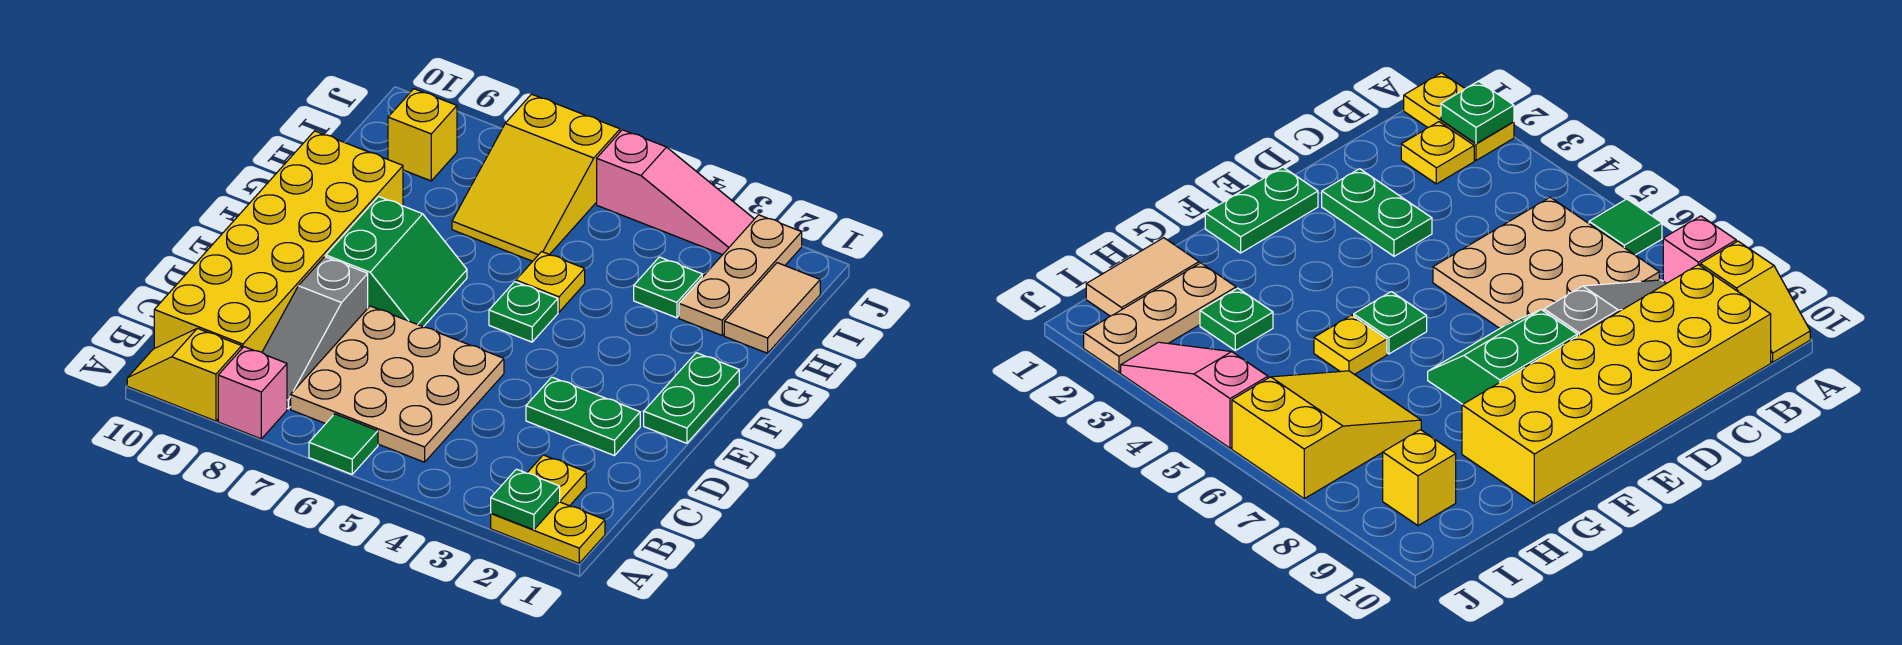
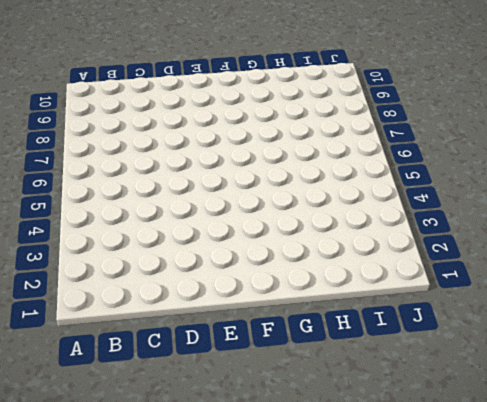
none -> yellow 1x2 plate [491,502,605,563]
none -> green 1x1 tile [309,414,378,474]
none -> pink 1x1 brick [218,347,287,439]

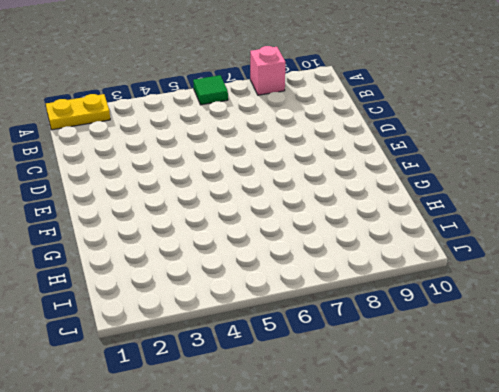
none -> yellow 1x2 slope [127,328,242,421]
none -> yellow 1x1 plate [527,455,586,506]
none -> tan 3x3 plate [291,306,504,462]

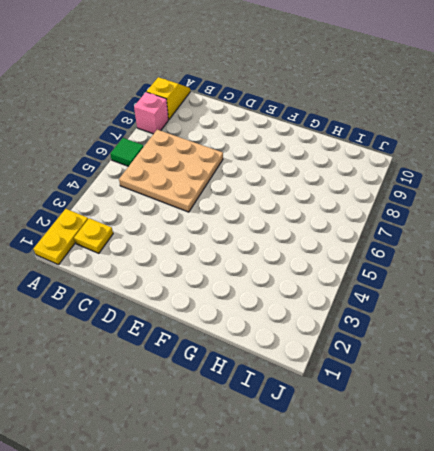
none -> grey 1x3 slope [262,257,368,409]
none -> yellow 2x6 brick [154,131,403,352]
none -> green 1x2 plate [526,377,640,456]

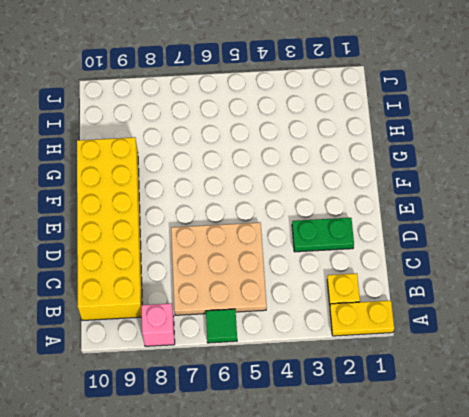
none -> yellow 1x2 slope [127,328,242,421]
none -> grey 1x3 slope [262,257,368,409]
none -> green 1x2 plate [644,353,739,443]

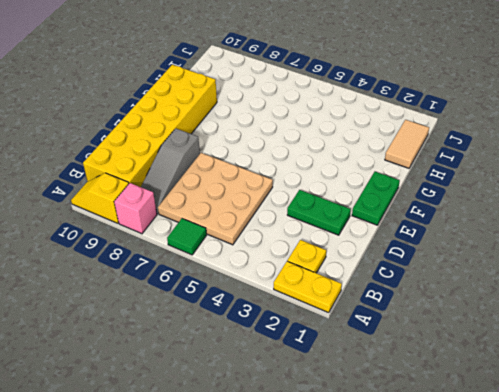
none -> green 2x2 slope [326,197,467,327]
none -> green 1x1 plate [489,282,558,342]
none -> yellow 1x1 plate [516,252,585,312]

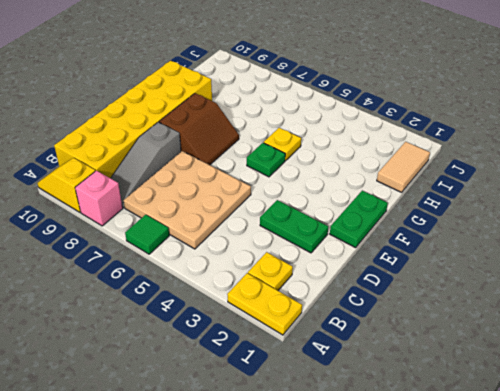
brown 2x2 slope [159,93,239,165] -> green 2x2 slope [326,197,467,327]
none -> tan 1x3 plate [679,215,802,335]
none -> green 1x1 plate [634,257,702,318]
none -> yellow 2x3 slope [452,94,620,261]

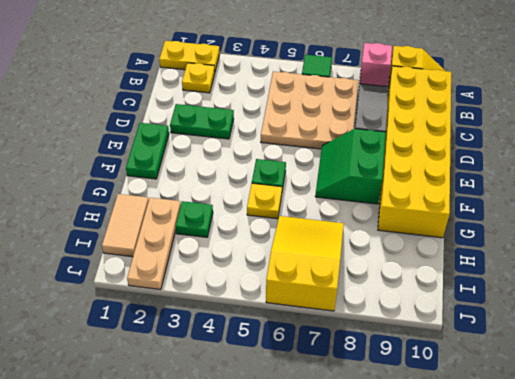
none -> yellow 1x1 brick [388,89,457,181]
none -> pink 1x3 slope [597,130,754,255]
none -> green 1x1 plate [491,469,560,530]

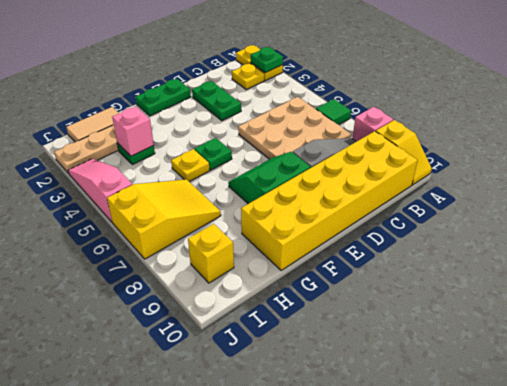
pink 1x1 brick [112,106,154,156] -> none

